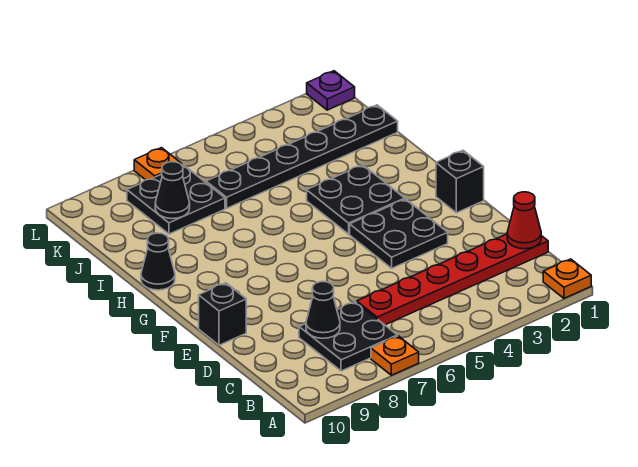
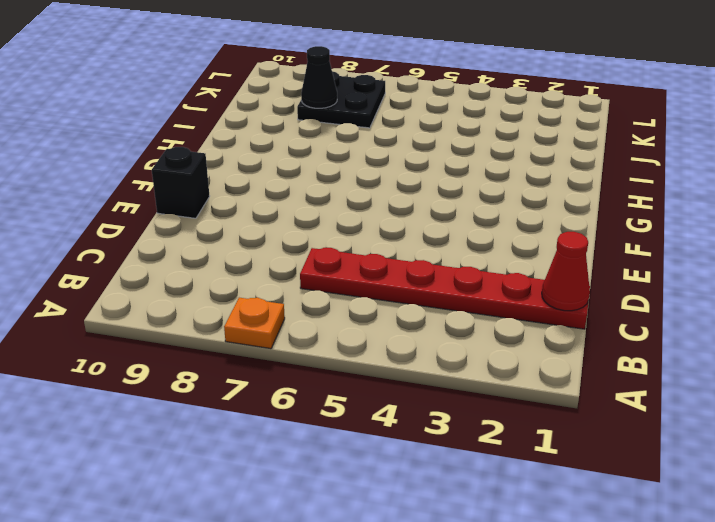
none -> orange 1x1 plate [543,259,591,298]
none -> black 2x2 plate [299,302,397,371]
none -> black 2x2 plate [350,199,448,268]

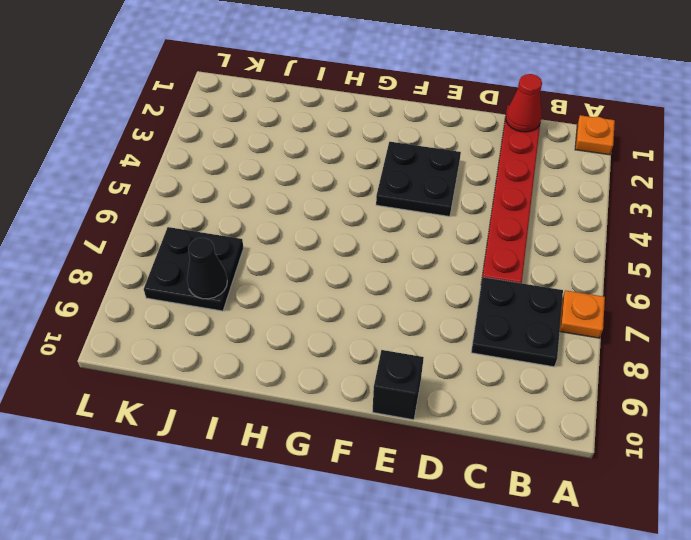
none -> black 1x1 brick [436,150,484,213]
none -> black 2x2 plate [307,165,405,234]
none -> black 1x1 cone [141,233,175,290]

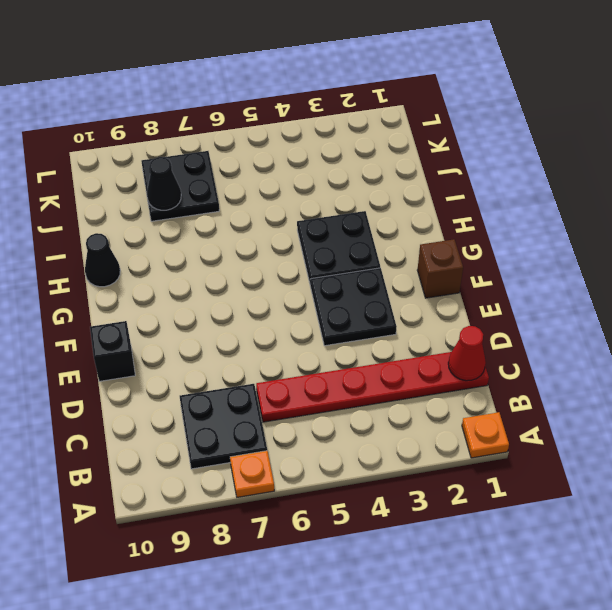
brown 1x1 brick [417,239,463,298] -> black 1x1 brick [436,150,484,213]
none -> black 1x6 plate [206,105,398,208]
none -> purple 1x1 plate [307,71,355,110]
none -> orange 1x1 plate [134,148,182,180]

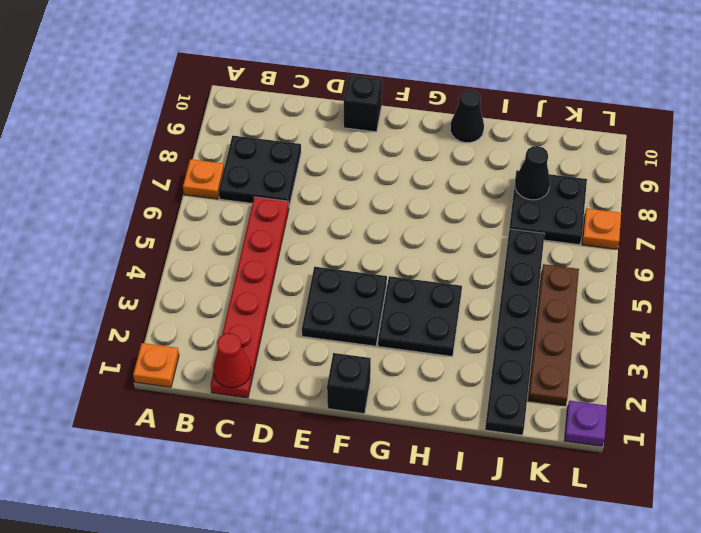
brown 1x4 plate [528,264,579,406] -> none
none -> black 1x1 cone [306,282,340,338]

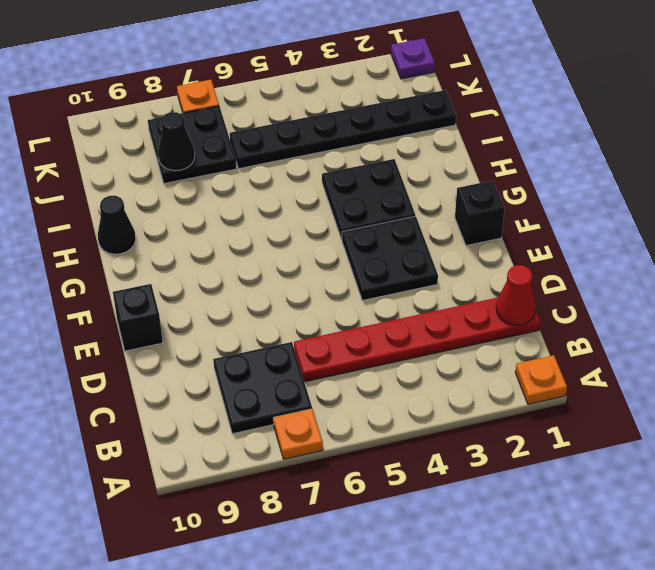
none -> black 1x1 cone [306,282,340,338]

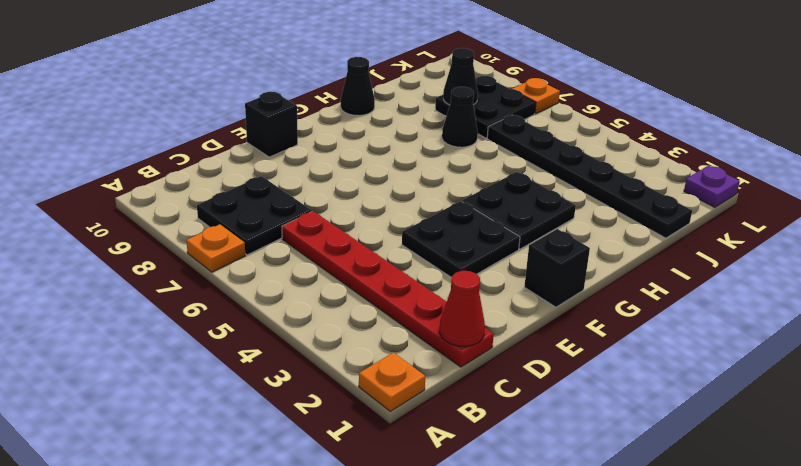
black 1x1 cone [442,87,478,147] -> black 1x1 cone moved to [306,282,340,338]

